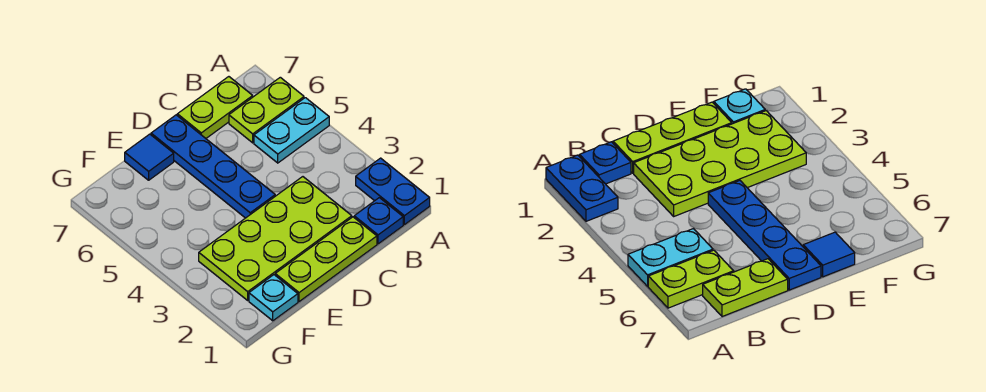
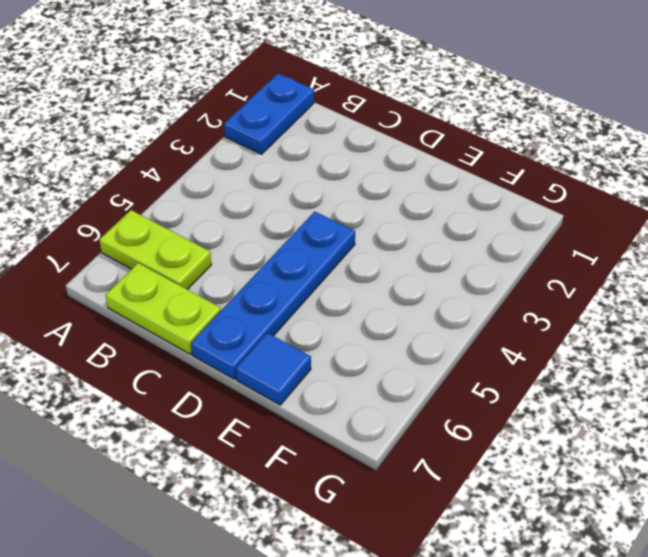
none -> cyan 1x2 plate [254,98,329,163]
none -> blue 1x1 plate [354,198,403,244]

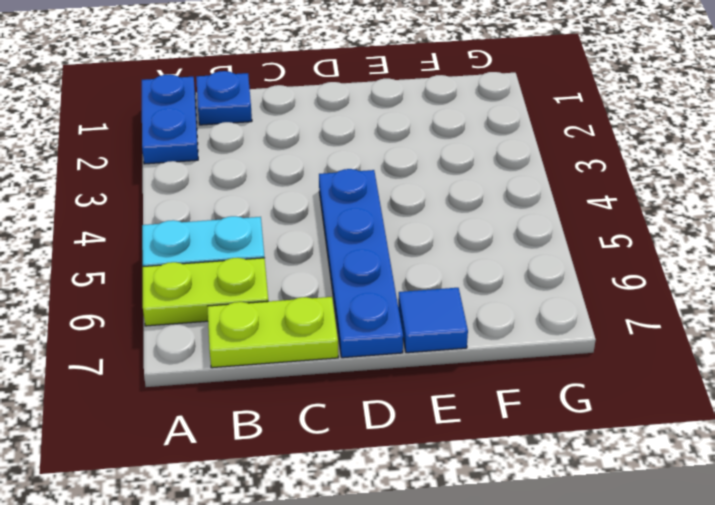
none -> lime 1x3 plate [275,217,377,302]
none -> lime 2x4 plate [199,177,352,300]

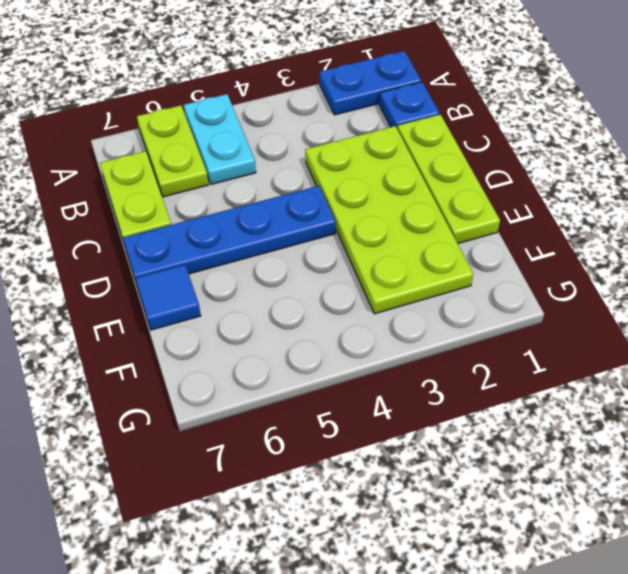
none -> cyan 1x1 plate [249,275,298,321]

